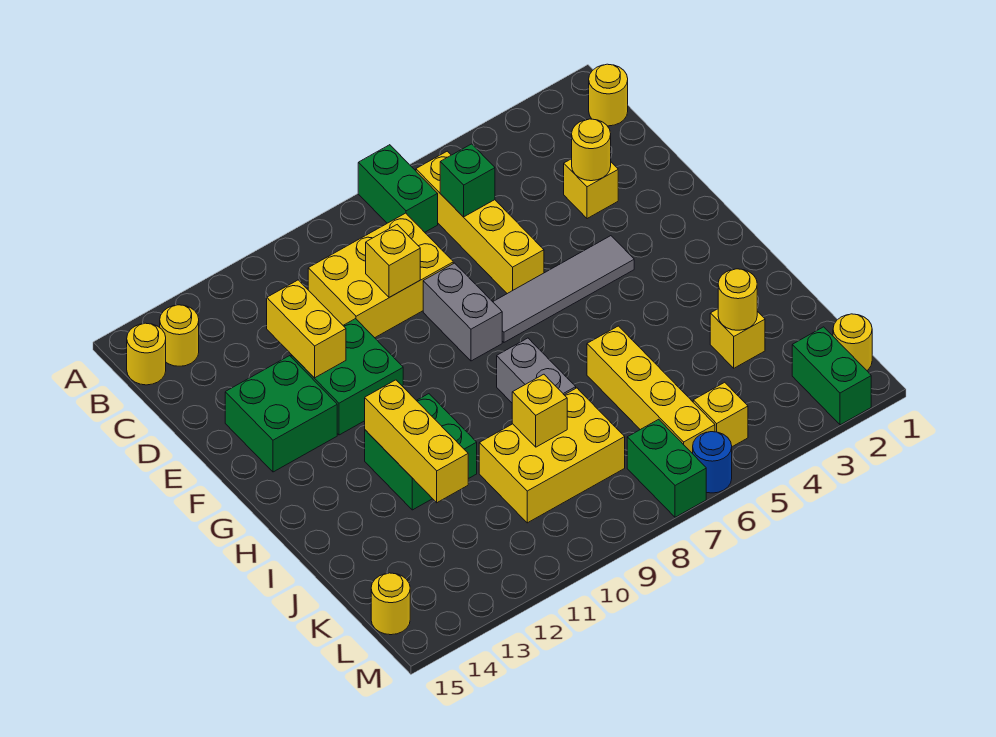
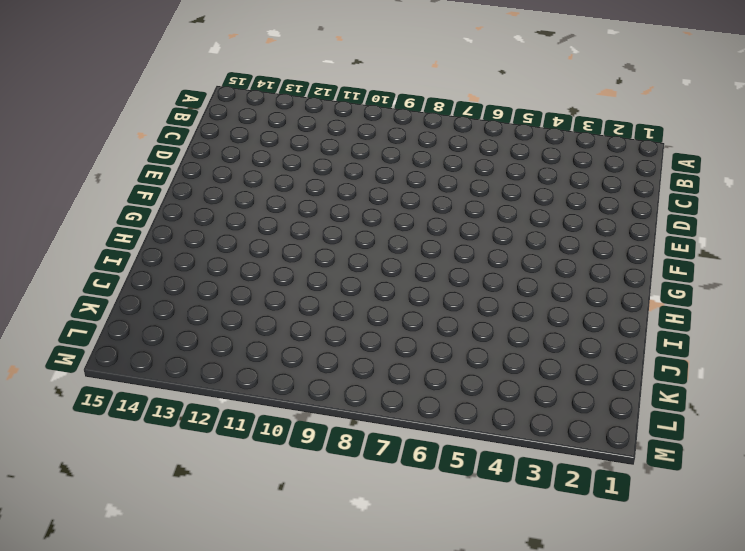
none -> green 1x2 brick [358,145,438,232]
none -> yellow 1x1 round brick [589,64,628,126]
none -> yellow 1x4 brick [416,151,544,294]

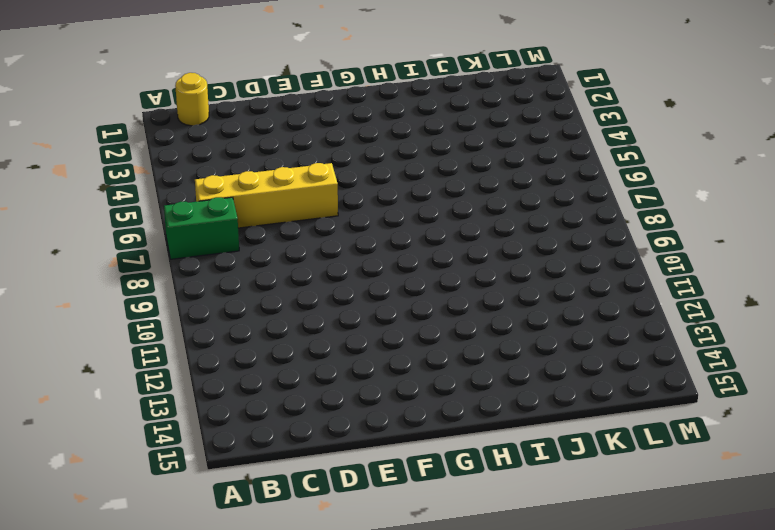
none -> yellow 1x1 round brick [160,305,199,366]
none -> yellow 1x1 round brick [127,323,166,385]
none -> yellow 2x3 brick [308,213,453,338]

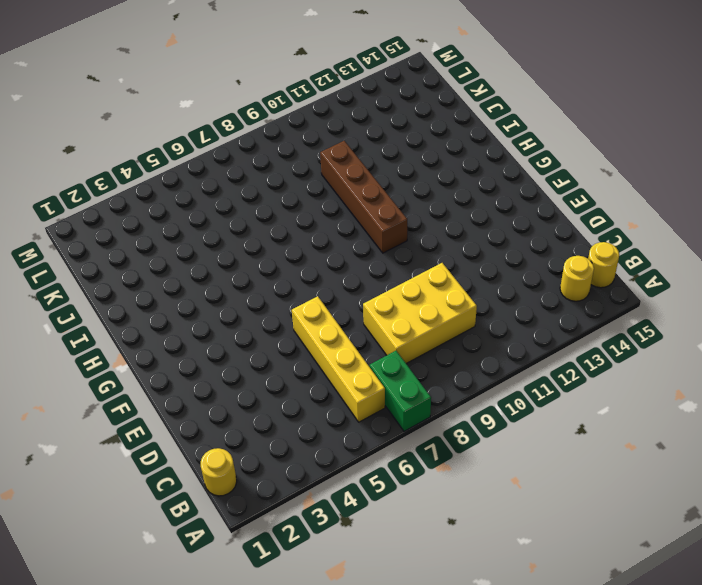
brown 1x4 brick [320,141,407,253] -> yellow 2x3 brick [479,388,625,523]
none -> yellow 1x1 brick [564,159,618,219]
none -> grey 1x2 brick [423,263,502,361]
none -> green 2x2 brick [291,319,403,435]

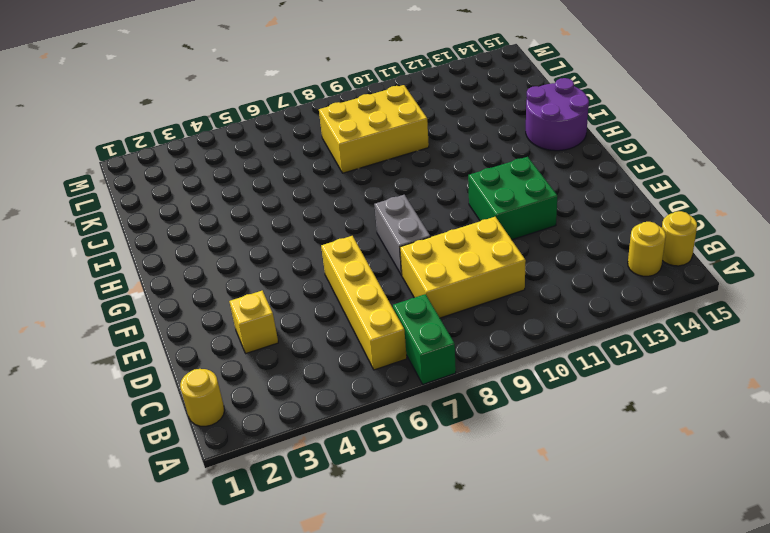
purple 2x2 round brick [526,78,589,151] -> none
none -> green 2x2 brick [225,356,337,472]
none -> grey 1x4 tile [493,236,634,342]
none -> grey 1x2 brick [497,338,576,403]

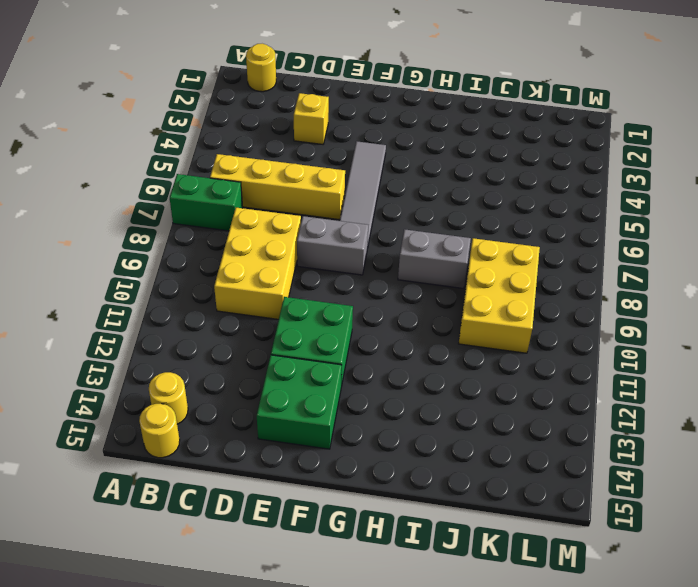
none -> green 2x2 brick [365,394,477,510]
none -> yellow 1x4 brick [587,326,715,454]
none -> yellow 1x1 brick [710,309,765,368]

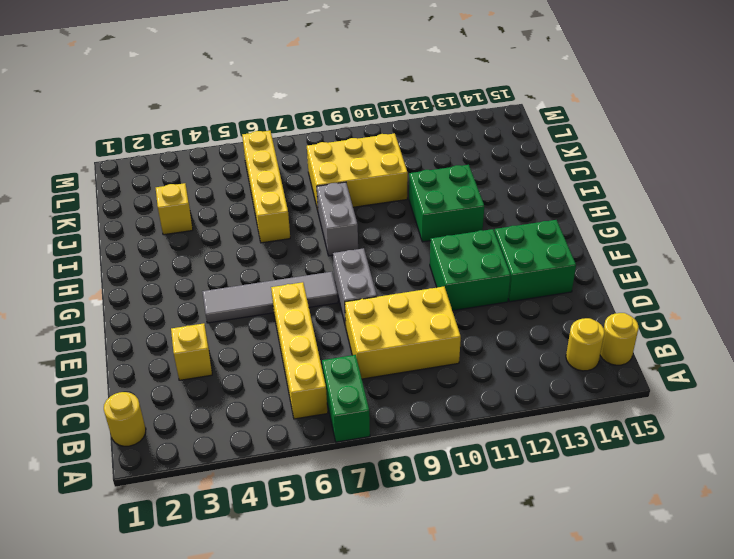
none -> yellow 1x1 round brick [833,314,872,370]
none -> green 1x2 brick [792,327,871,425]
none -> yellow 1x1 brick [693,382,748,447]

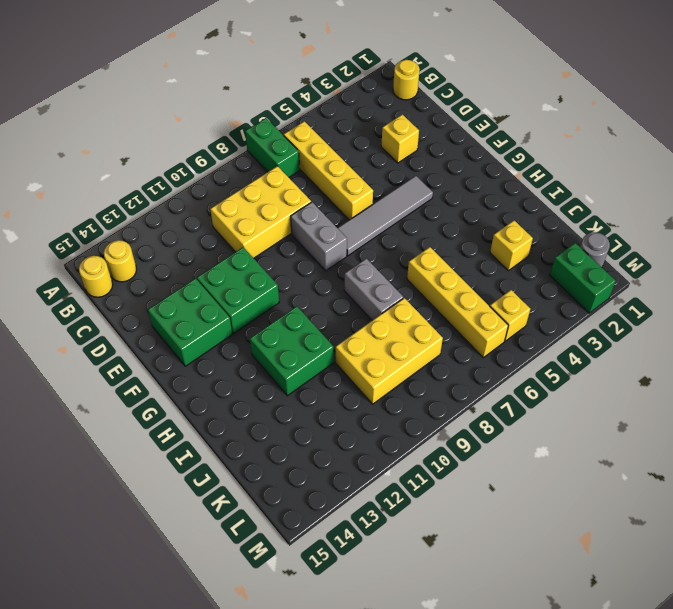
grey 1x1 round brick [580,232,610,267] -> yellow 1x1 round brick [833,314,872,370]
none -> green 1x2 brick [627,419,706,517]
none -> yellow 1x1 round brick [371,573,410,635]
none -> blue 1x1 round brick [693,432,732,493]

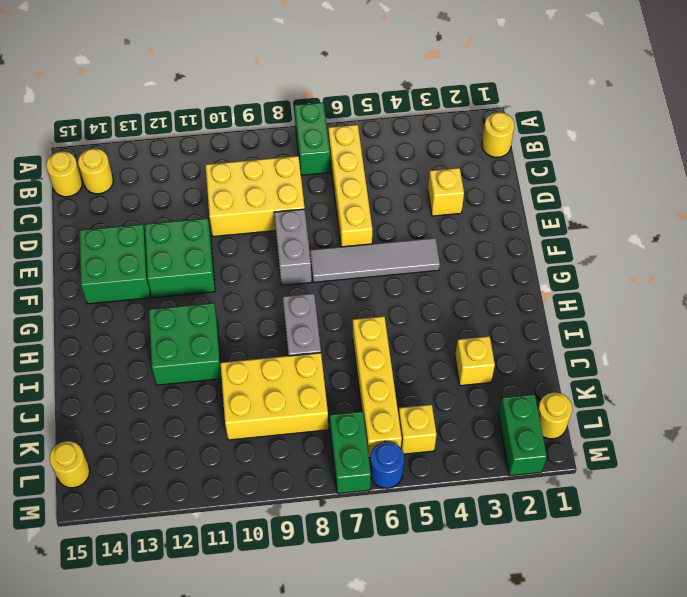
none -> green 1x1 brick [440,144,495,217]
none -> yellow 1x1 round brick [572,119,611,181]
none -> yellow 1x1 brick [366,225,420,298]

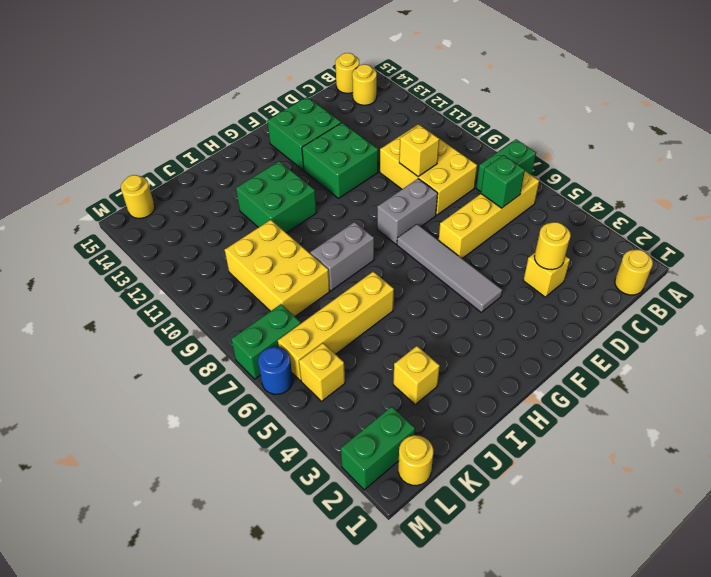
none -> yellow 1x2 brick [267,280,346,378]
none -> yellow 1x3 brick [365,380,468,503]
none -> yellow 1x1 round brick [718,269,757,330]

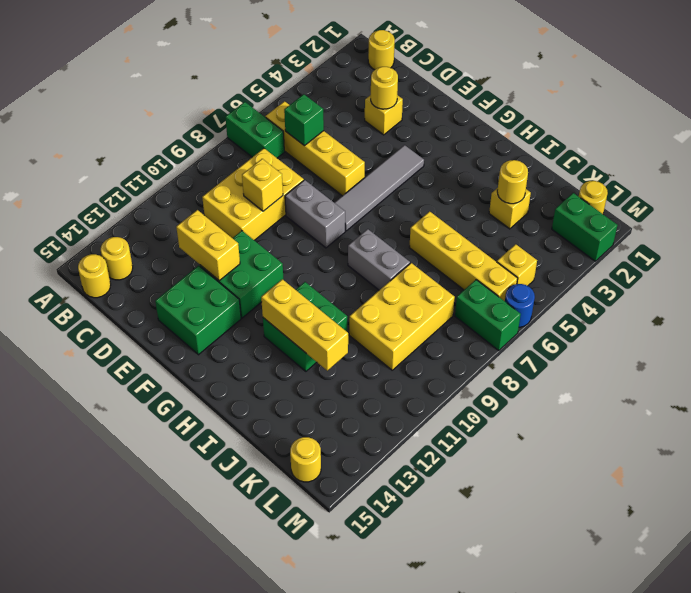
none -> yellow 1x1 brick [512,374,567,447]

